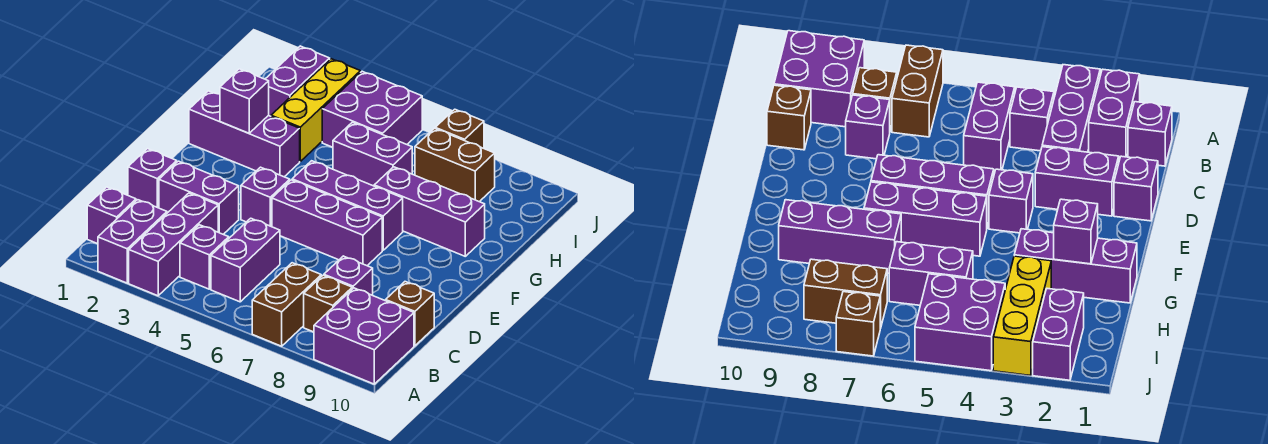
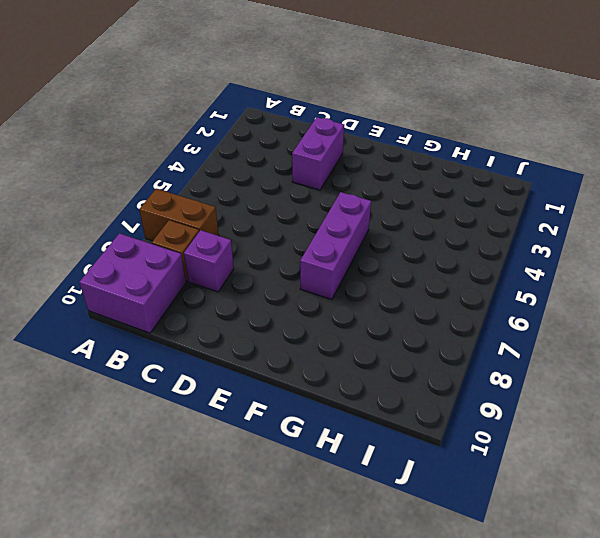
none -> purple 1x2 brick [98,200,167,283]
none -> purple 1x3 brick [129,193,218,296]
none -> purple 1x1 brick [87,187,136,244]

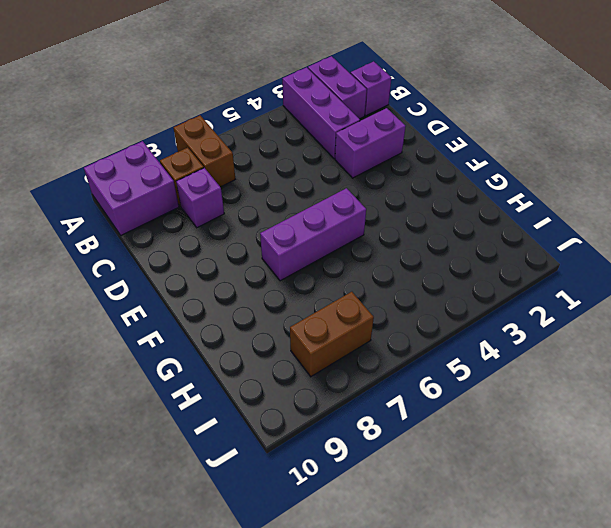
none -> purple 1x1 brick [180,225,229,289]
none -> purple 1x2 brick [211,218,280,302]
none -> brown 1x1 brick [386,282,434,346]

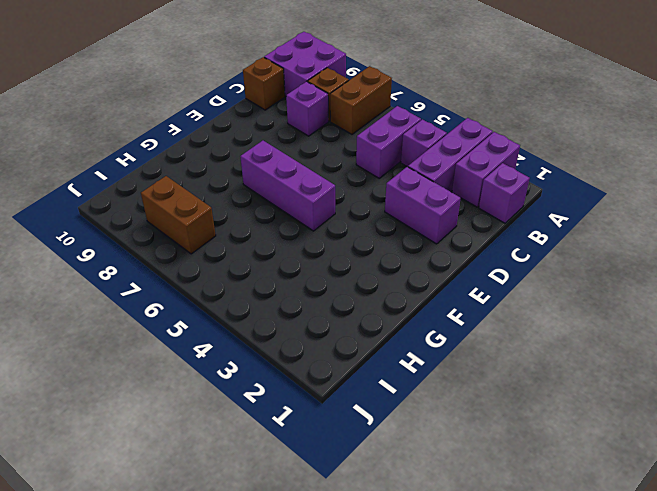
none -> purple 1x1 brick [128,149,177,208]
none -> purple 1x1 brick [241,167,290,227]
none -> purple 1x3 brick [272,180,382,266]

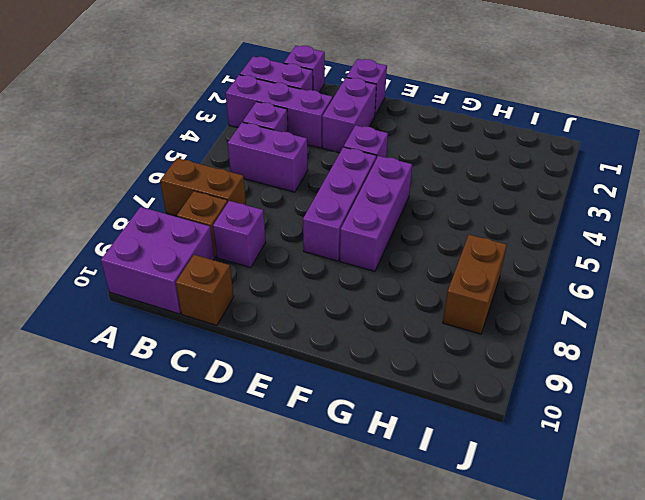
none -> purple 1x3 brick [189,91,300,177]
none -> purple 1x3 brick [374,167,485,256]
none -> yellow 1x3 brick [271,59,360,161]

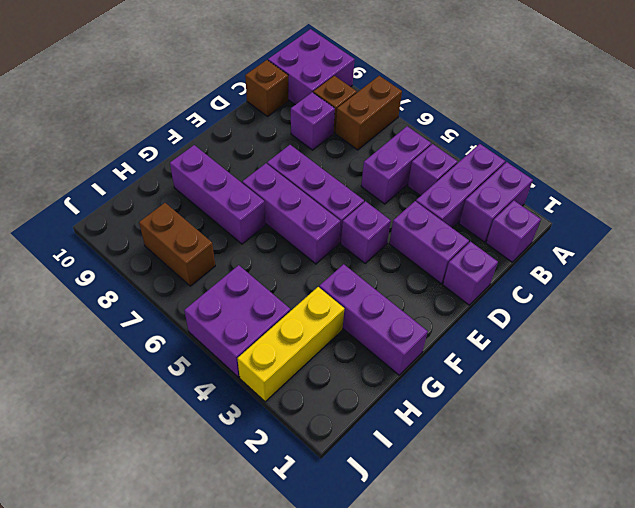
none -> purple 1x2 brick [333,122,412,186]
none -> purple 1x2 brick [265,46,330,116]
none -> brown 1x1 brick [435,109,484,148]

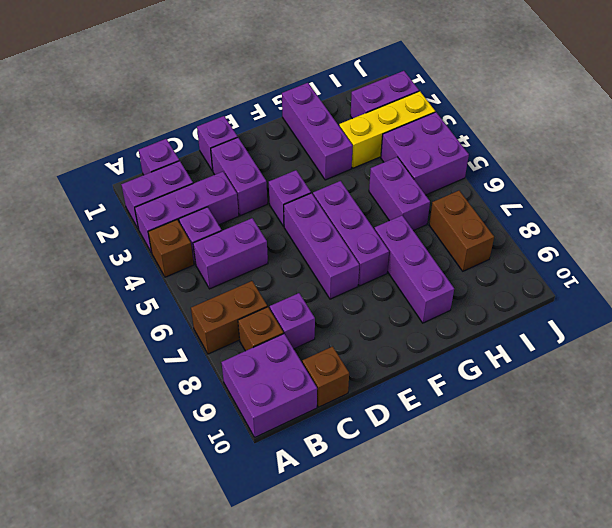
brown 1x1 brick [148,220,194,277] -> brown 1x1 brick moved to [435,109,484,148]
none -> purple 1x1 brick [220,69,269,133]

